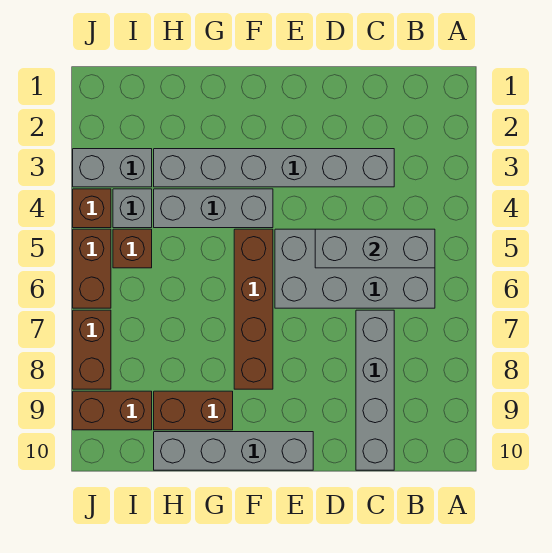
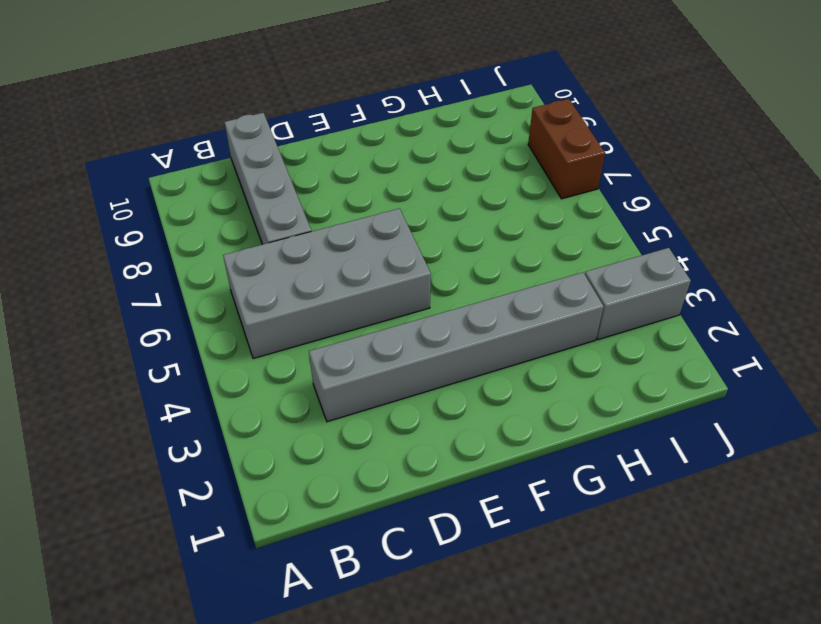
none -> grey 1x4 brick [154,432,313,470]
none -> grey 1x3 brick [154,189,273,228]
none -> brown 1x4 brick [234,229,273,389]

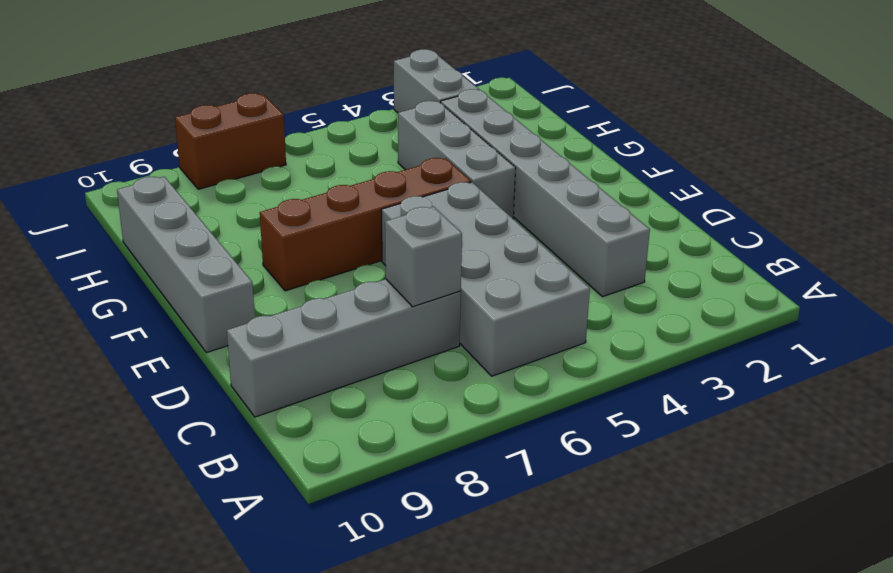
grey 1x1 brick [385,207,462,307] -> grey 1x1 brick moved to [113,189,152,228]
none -> brown 1x2 brick [154,391,233,430]
none -> brown 1x1 brick [113,229,152,268]
none -> brown 1x2 brick [73,391,152,430]

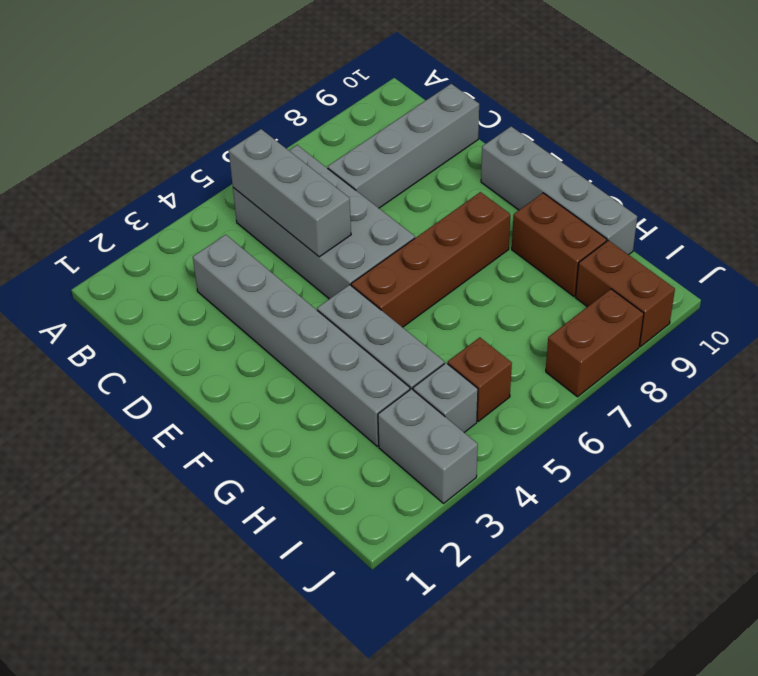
none -> brown 1x1 brick [73,189,111,228]
none -> brown 1x2 brick [73,229,111,308]

